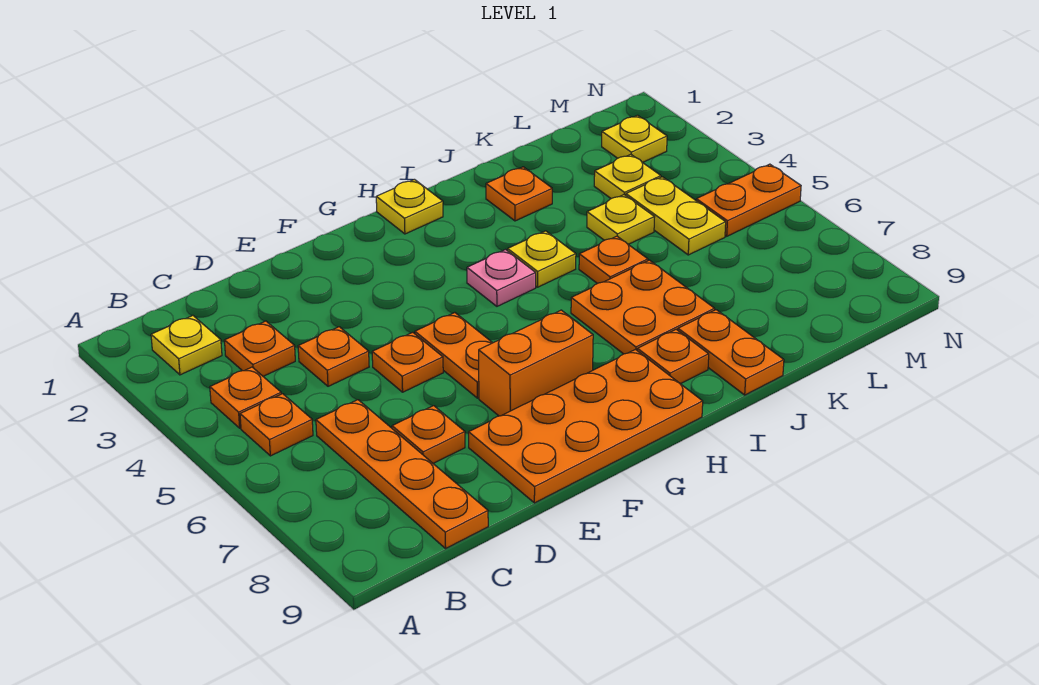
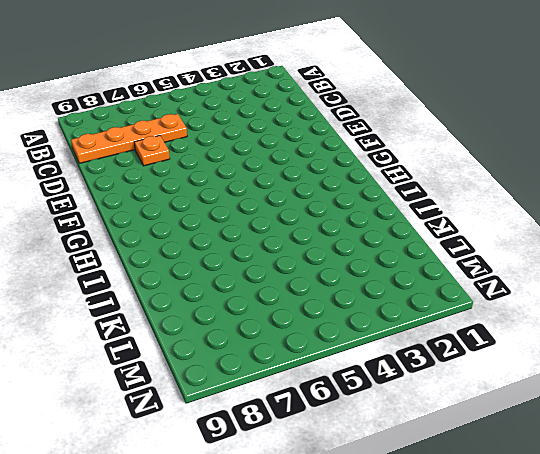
none -> yellow 1x1 plate [151,316,222,375]
none -> orange 1x1 plate [210,367,281,428]
none -> orange 1x1 plate [240,394,313,456]

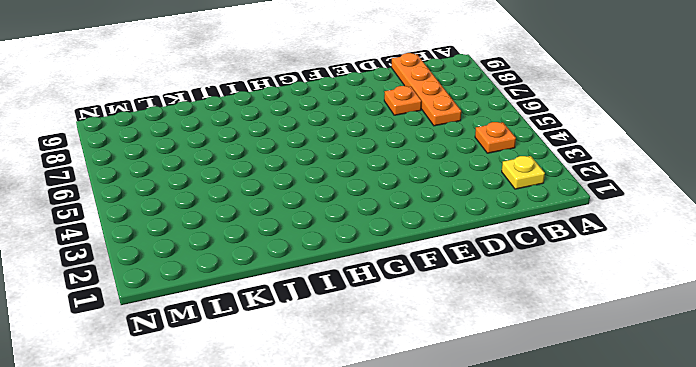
none -> orange 1x1 plate [240,394,313,456]
none -> orange 1x1 plate [224,321,295,377]
none -> orange 1x1 plate [298,327,369,386]

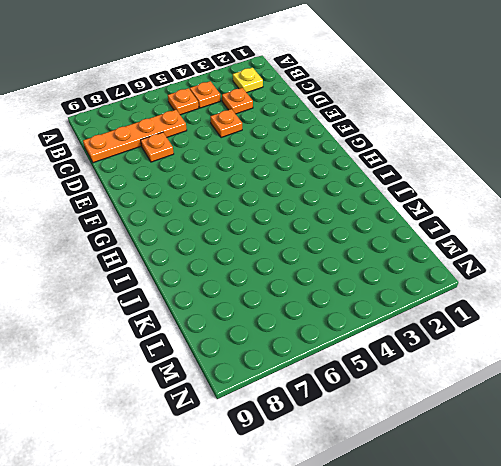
none -> orange 1x1 plate [372,332,443,392]
none -> orange 2x4 plate [469,349,703,503]
none -> orange 1x2 plate [415,313,492,398]

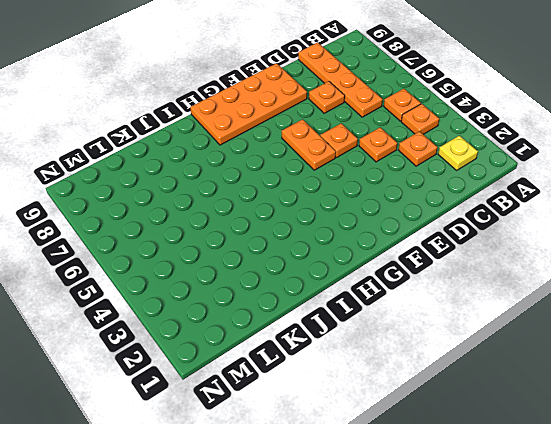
none -> orange 1x2 brick [479,310,593,416]
none -> yellow 1x1 plate [376,179,443,234]
none -> pink 1x1 plate [467,250,536,306]

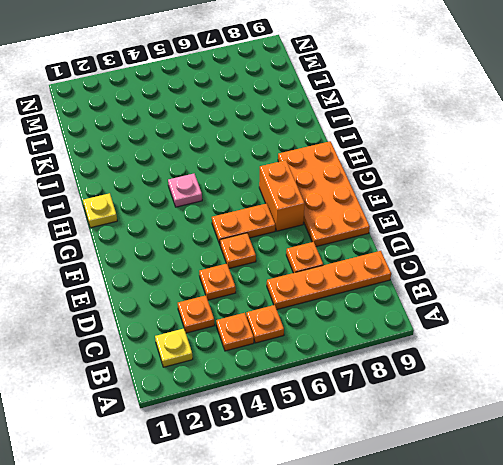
none -> yellow 1x1 plate [508,231,576,287]
none -> orange 2x2 plate [571,260,715,354]
none -> orange 1x1 plate [637,329,709,384]

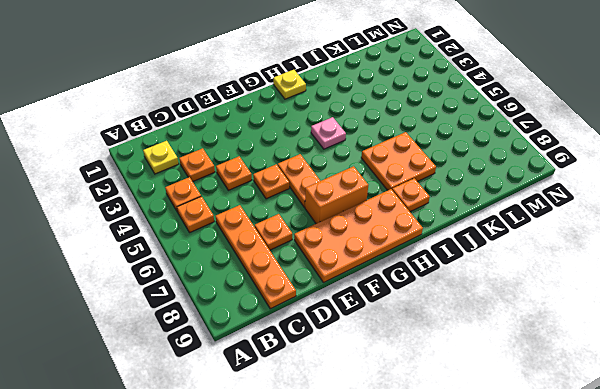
none -> yellow 1x1 plate [508,231,576,287]
none -> orange 1x1 plate [486,167,552,221]
none -> orange 1x1 plate [579,236,648,284]

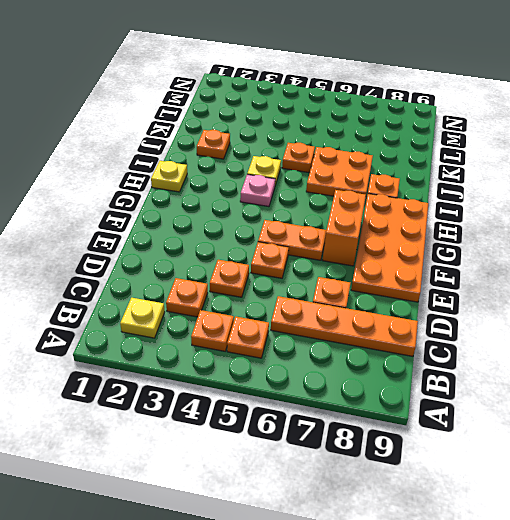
none -> orange 1x2 plate [678,310,784,395]
none -> yellow 1x1 plate [587,195,654,244]
none -> yellow 1x1 plate [594,154,661,199]

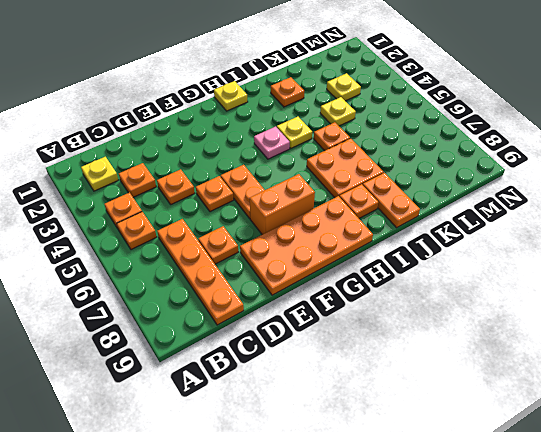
none -> yellow 1x2 plate [626,177,726,255]
none -> yellow 1x1 plate [602,115,667,162]
none -> orange 1x2 plate [696,164,801,236]

